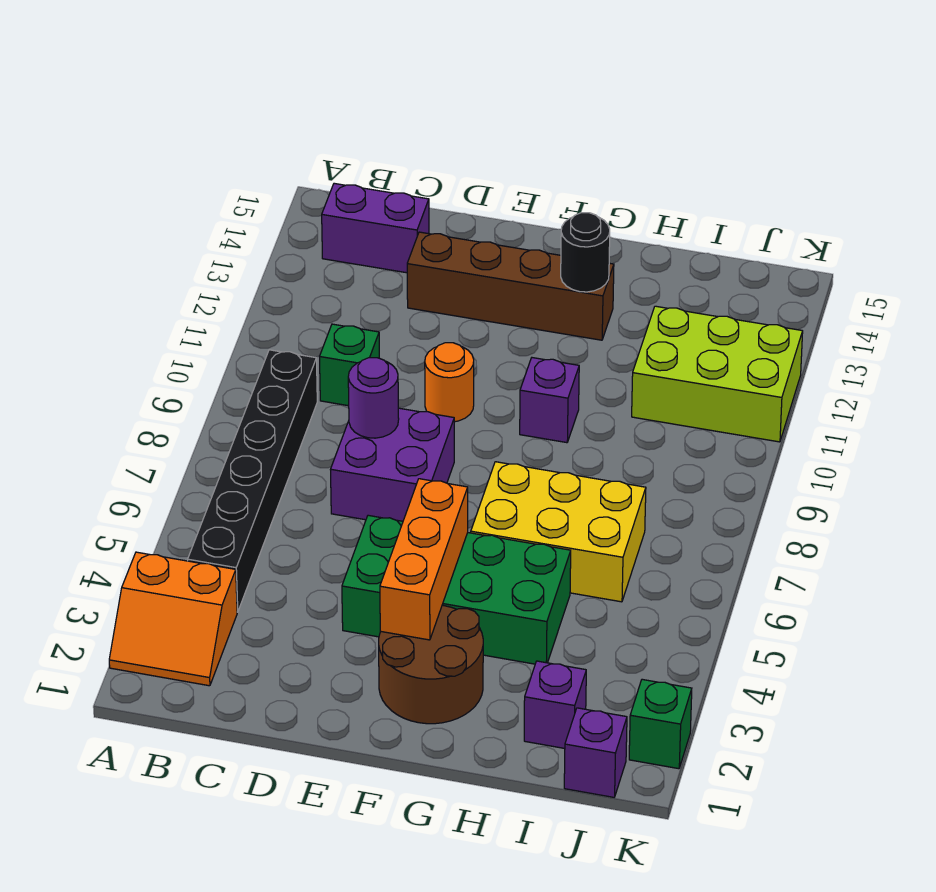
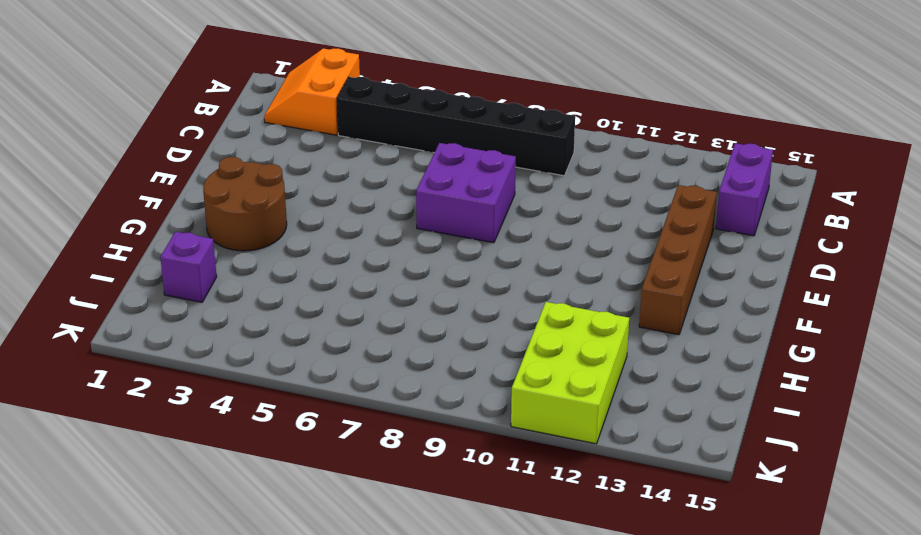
none -> green 1x1 brick [320,324,379,406]
none -> green 2x4 brick [342,515,571,664]
none -> orange 1x1 round brick [425,343,474,422]

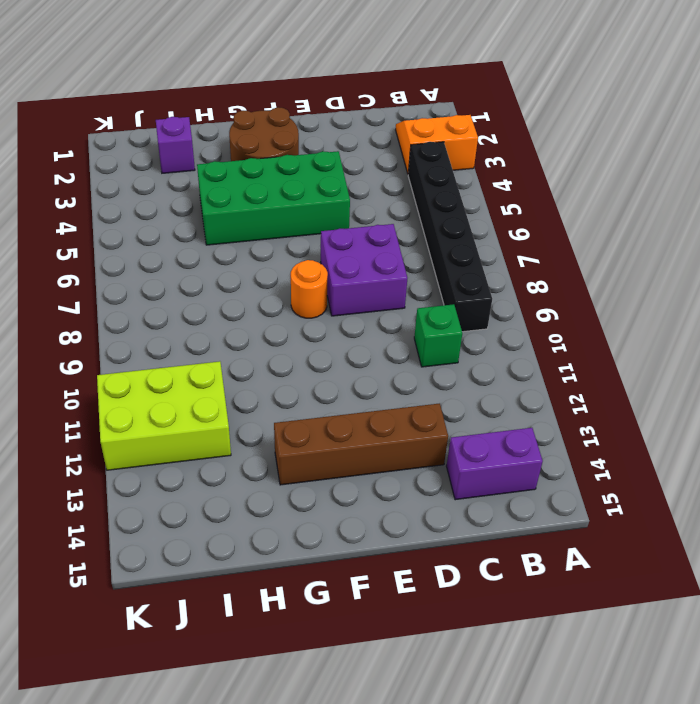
orange 1x1 round brick [291,260,328,318] -> orange 1x1 round brick moved to [425,343,474,422]
none -> yellow 2x3 brick [471,462,646,602]
none -> purple 1x1 brick [520,358,579,443]
none -> purple 1x1 brick [564,708,627,797]

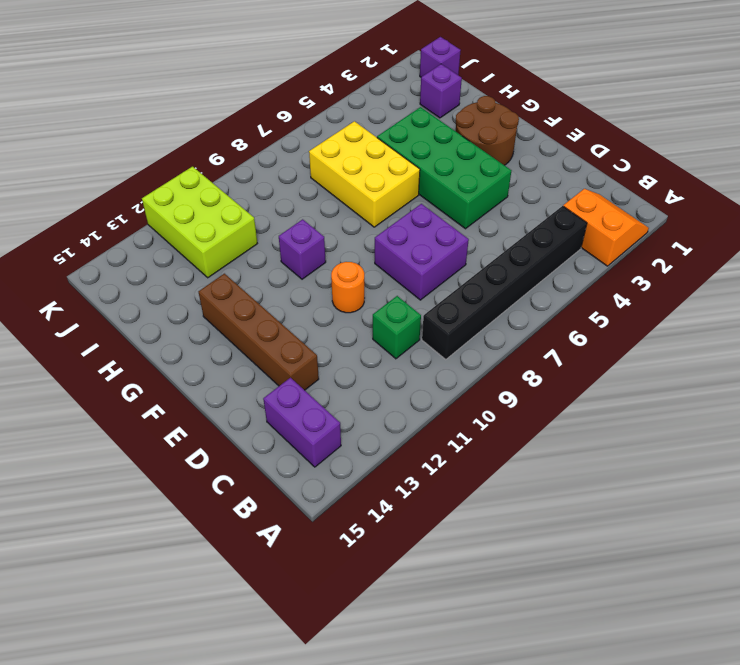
none -> green 1x1 brick [629,679,692,769]
none -> purple 1x1 round brick [348,358,399,438]
none -> orange 1x3 brick [380,479,468,640]

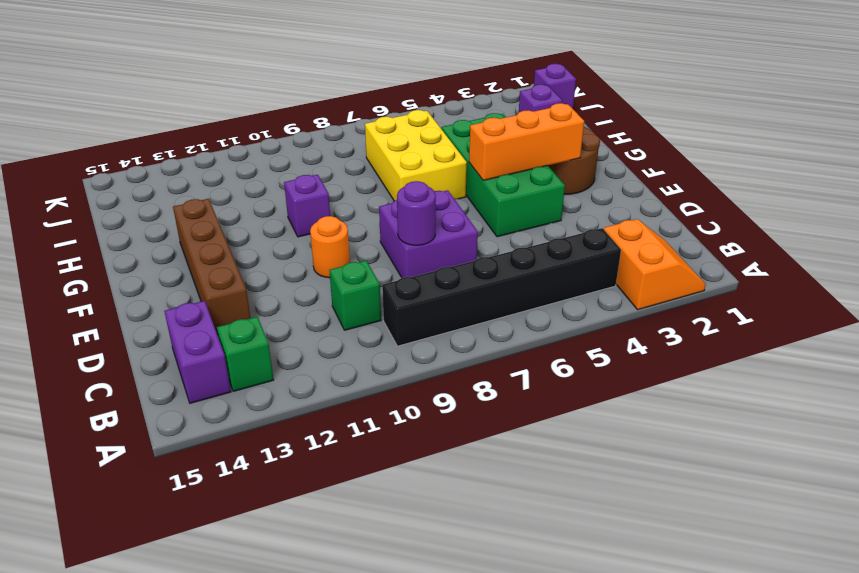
green 1x1 brick [217,317,274,391] -> green 1x1 brick moved to [629,679,692,769]
none -> lime 2x3 brick [632,306,803,442]
none -> black 1x1 round brick [561,213,610,292]

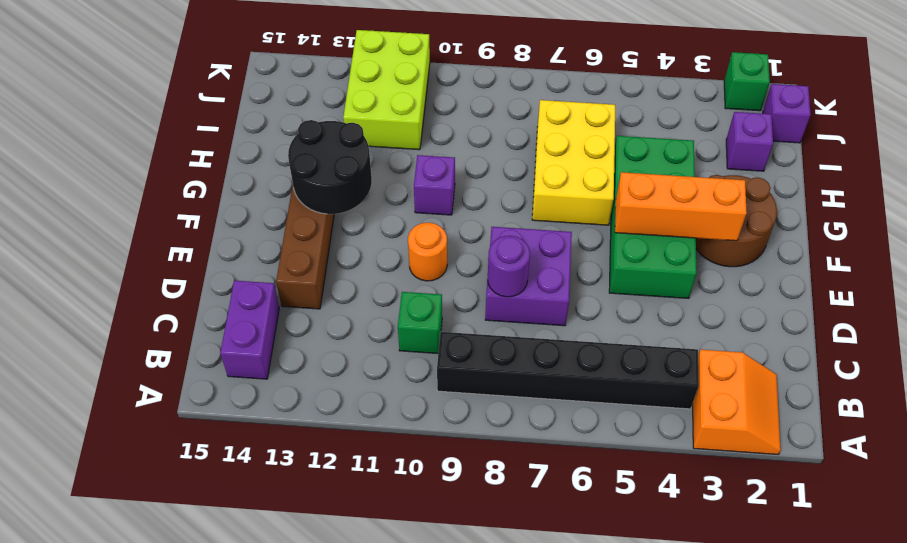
black 2x2 round brick [288,120,372,214] -> black 1x1 round brick [561,213,610,292]

